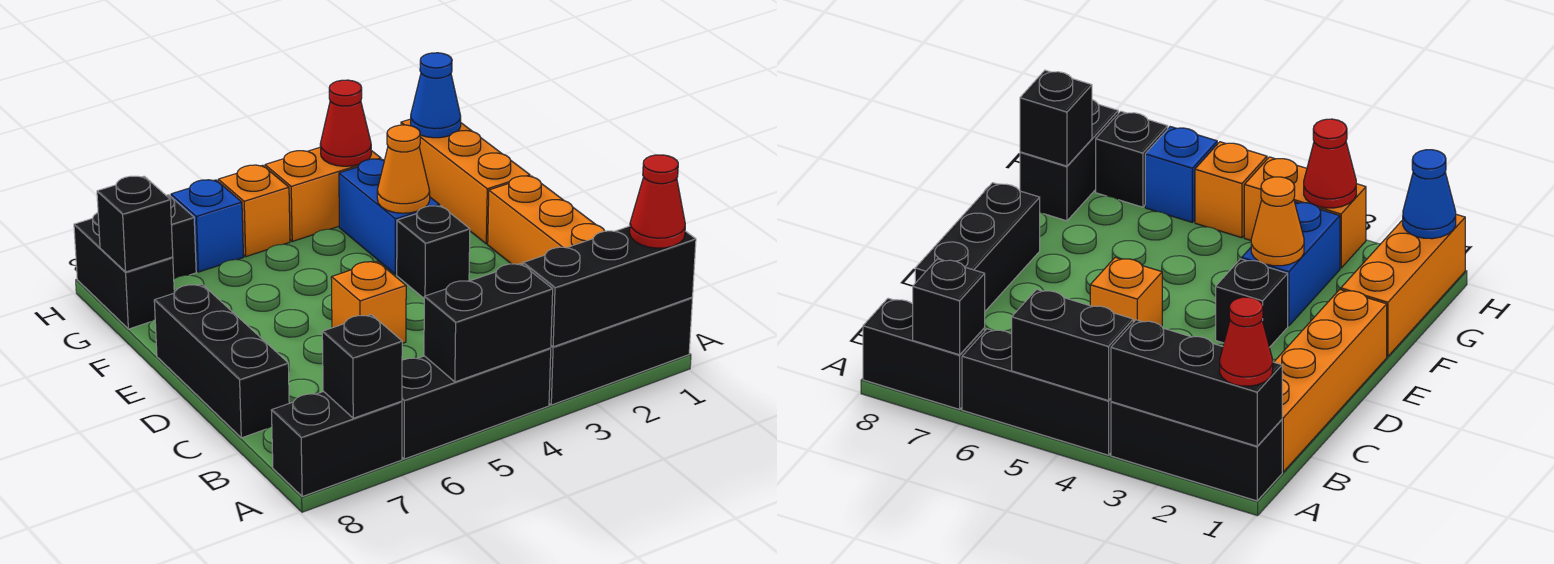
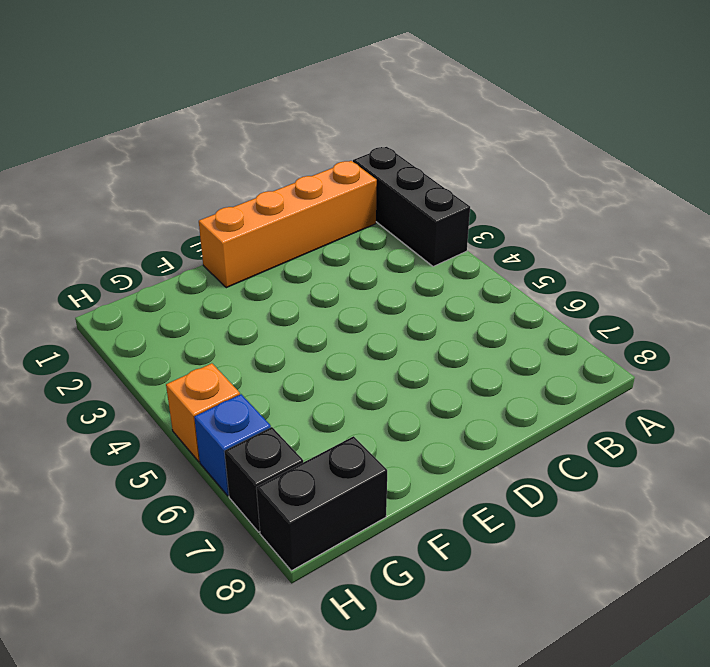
none -> black 1x3 brick [402,348,551,459]
none -> black 1x2 brick [271,391,402,496]
none -> black 1x3 brick [154,284,289,438]

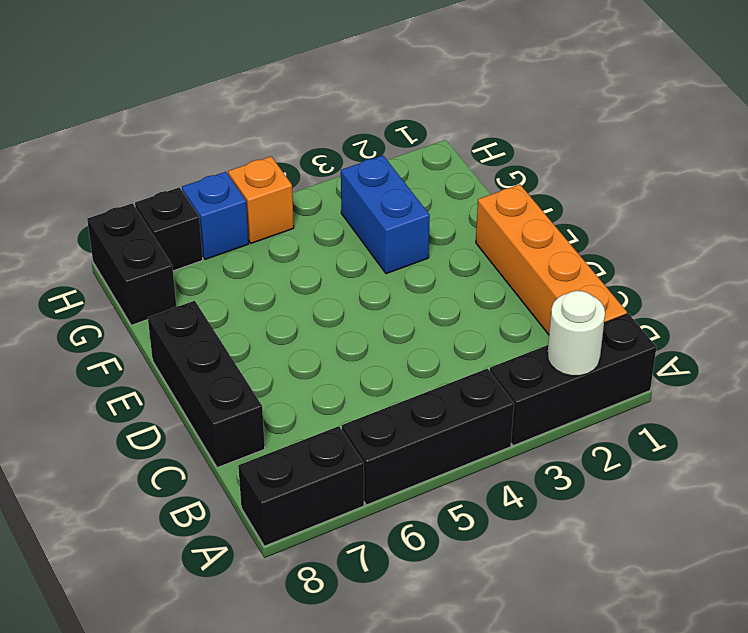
white 1x1 round brick [548,291,605,376] -> black 1x3 brick [523,226,696,347]
none -> orange 1x1 brick [331,261,406,343]
none -> black 1x1 brick [397,206,470,298]
none -> orange 1x3 brick [401,119,530,244]

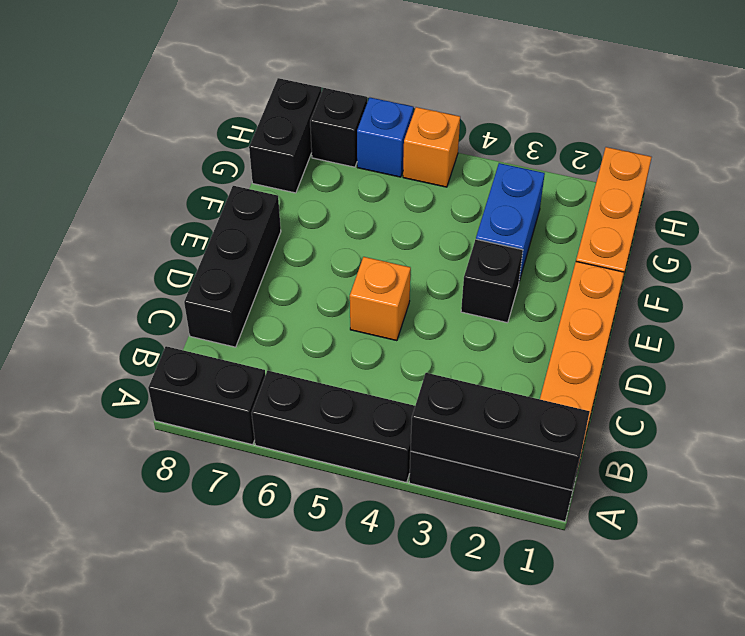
none -> orange 1x2 brick [265,148,381,241]
none -> black 1x2 brick [424,264,553,382]
none -> black 1x1 brick [322,315,402,418]

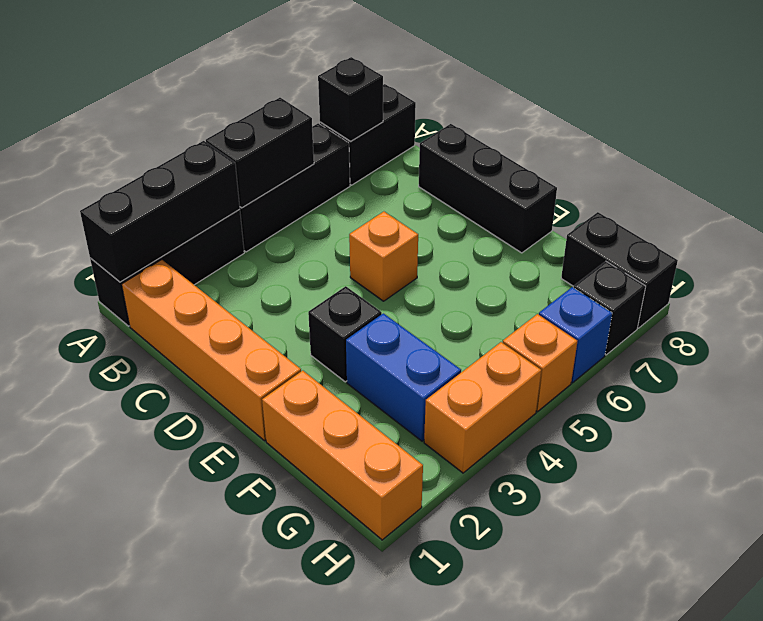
none -> orange 1x1 cone [377,125,430,213]
none -> black 1x1 brick [97,176,173,272]
none -> blue 1x1 cone [411,53,461,138]

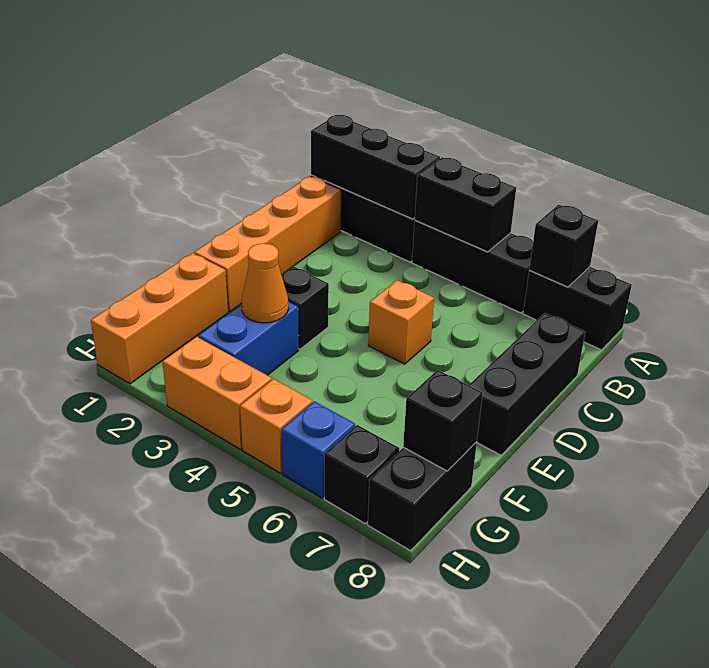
none -> blue 1x1 cone [411,53,461,138]
none -> red 1x1 cone [320,80,371,166]
none -> red 1x1 cone [630,155,685,248]

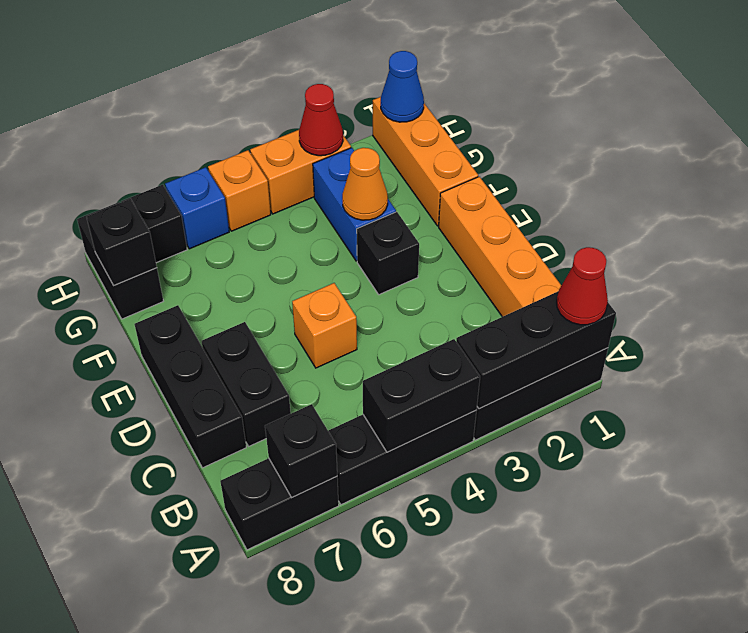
black 1x2 brick [202,322,291,446] -> none

